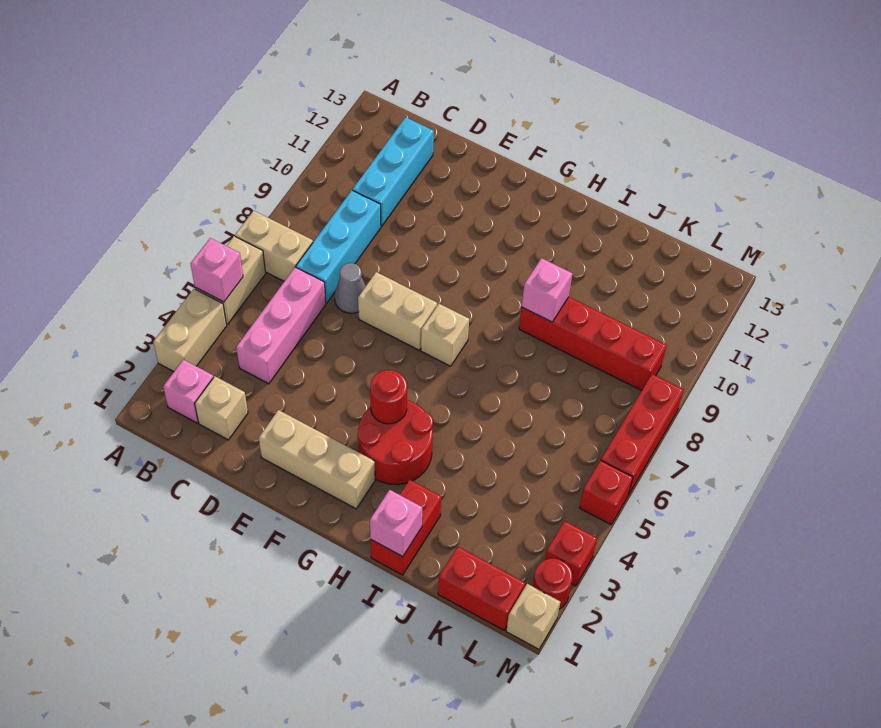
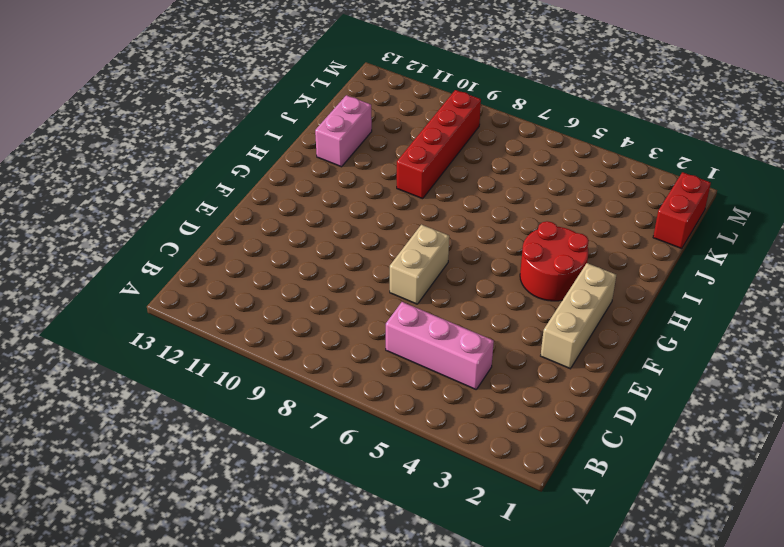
pink 1x2 brick [315,95,372,167] -> none
none -> tan 1x2 brick [153,289,227,372]
none -> tan 1x2 brick [195,236,266,325]
none -> tan 1x2 brick [235,211,313,281]

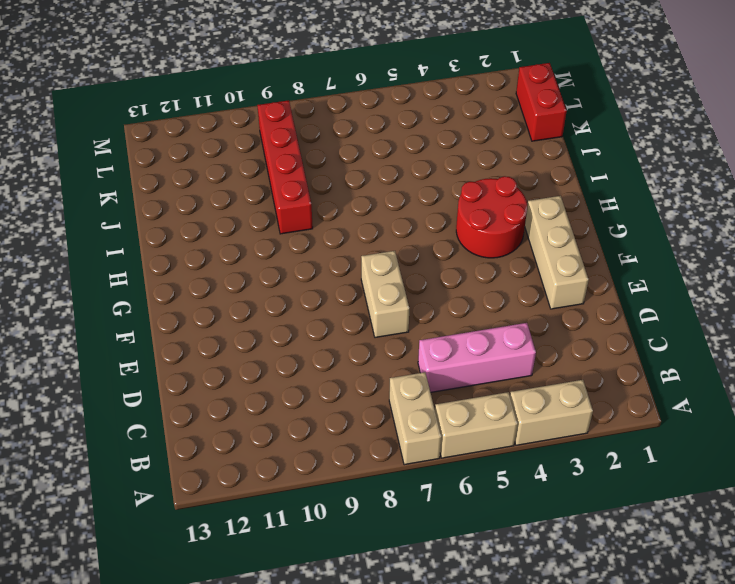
none -> pink 1x1 brick [163,360,214,423]
none -> tan 1x1 brick [195,376,248,440]
none -> cyan 1x3 brick [296,190,381,303]

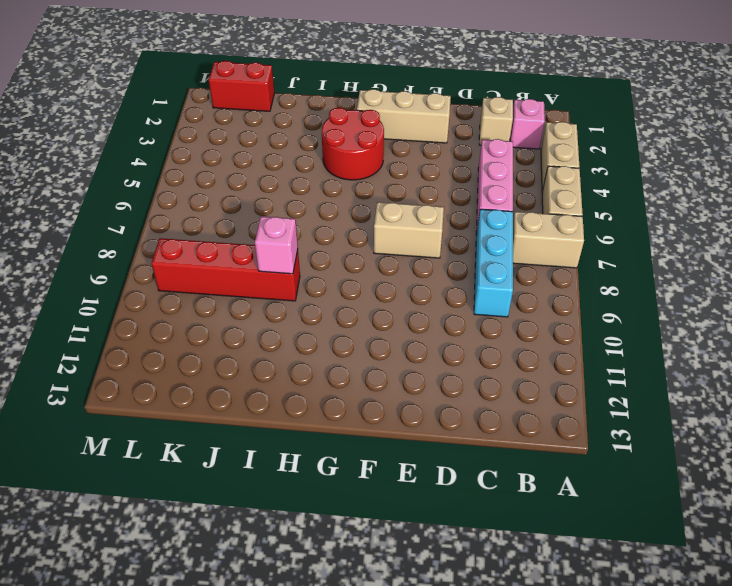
none -> cyan 1x3 brick [353,117,434,226]
none -> grey 1x1 cone [335,263,366,313]
none -> tan 1x1 brick [421,304,469,366]

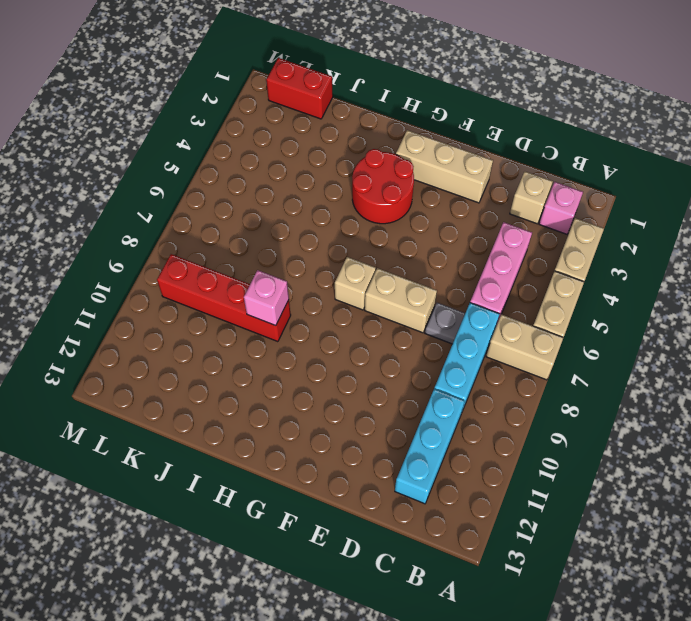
grey 1x1 plate [425,303,465,344] -> grey 1x1 cone [335,263,366,313]
none -> red 1x2 brick [370,480,441,575]
none -> tan 1x1 brick [506,584,560,649]
none -> red 1x1 round brick [533,558,572,609]

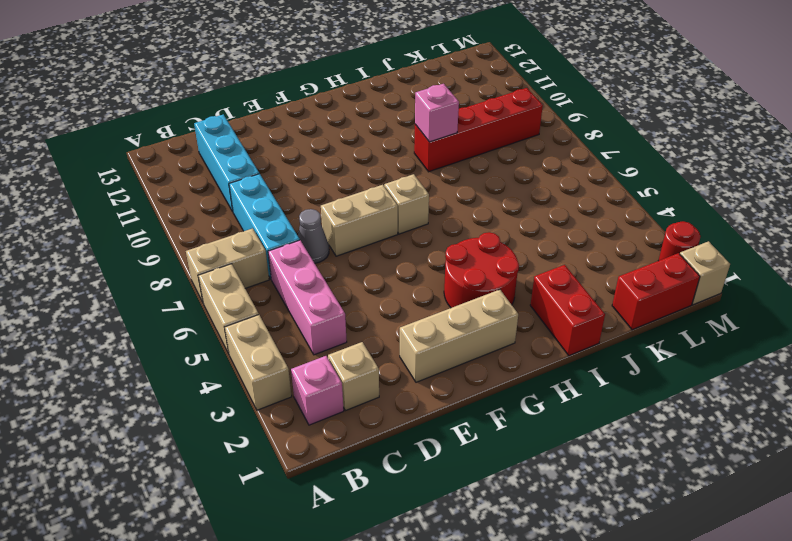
none -> red 1x1 brick [545,521,597,586]
none -> red 1x1 brick [579,460,633,525]
none -> red 1x3 brick [601,374,684,495]

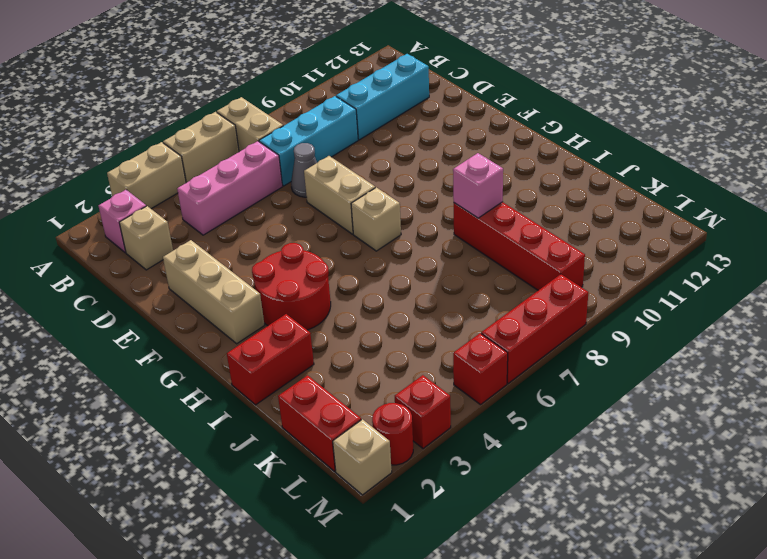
none -> pink 1x1 brick [191,238,243,302]
none -> red 1x1 round brick [370,370,407,424]
none -> pink 1x1 brick [370,490,422,557]

